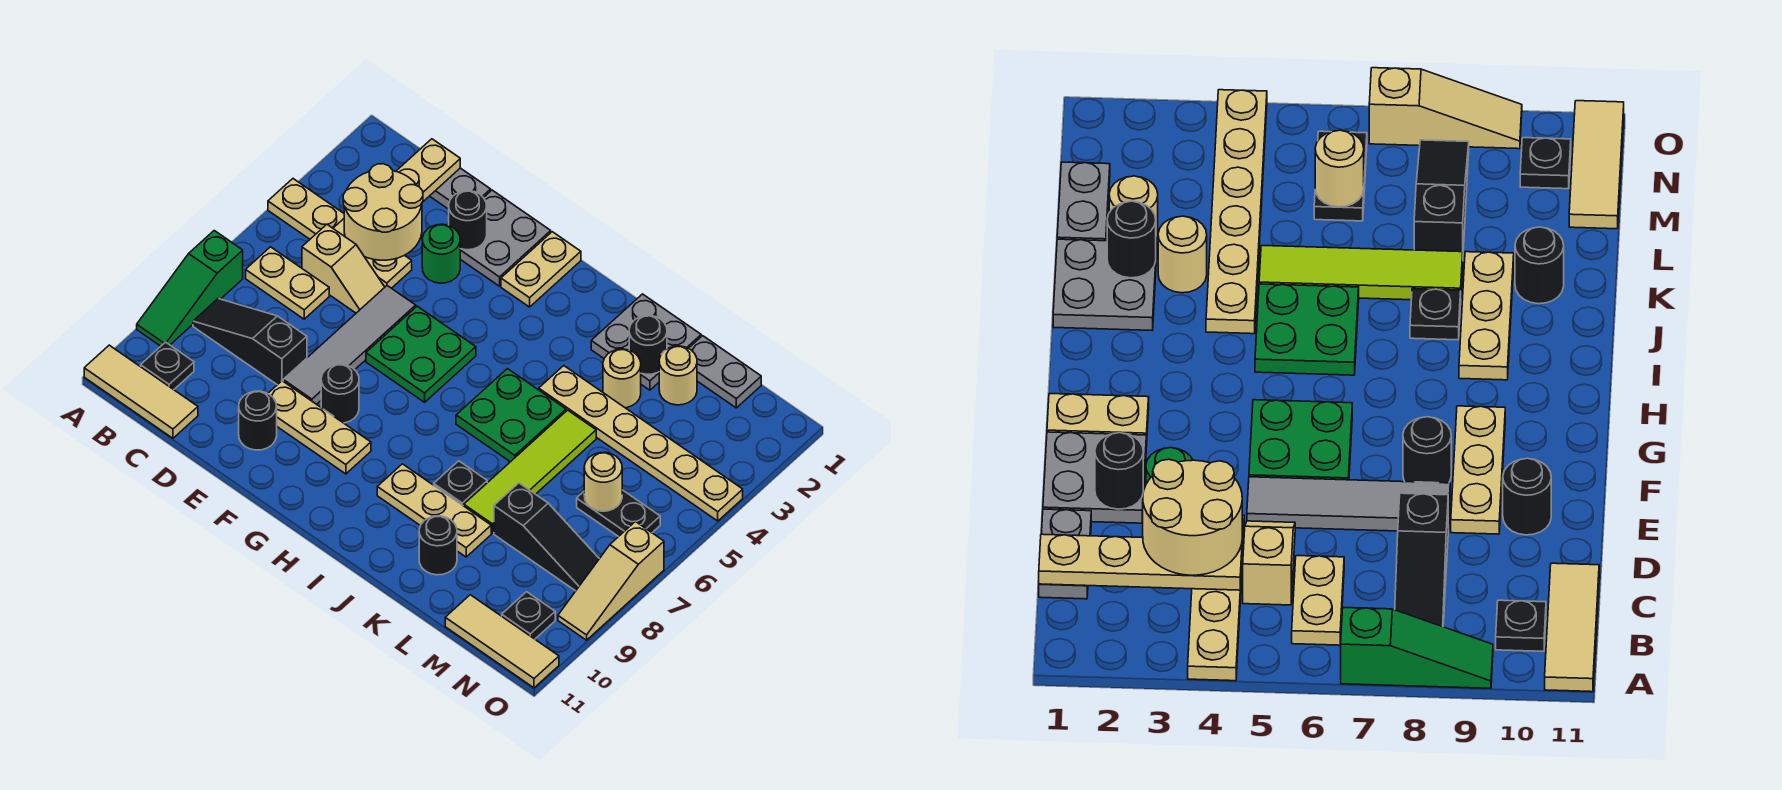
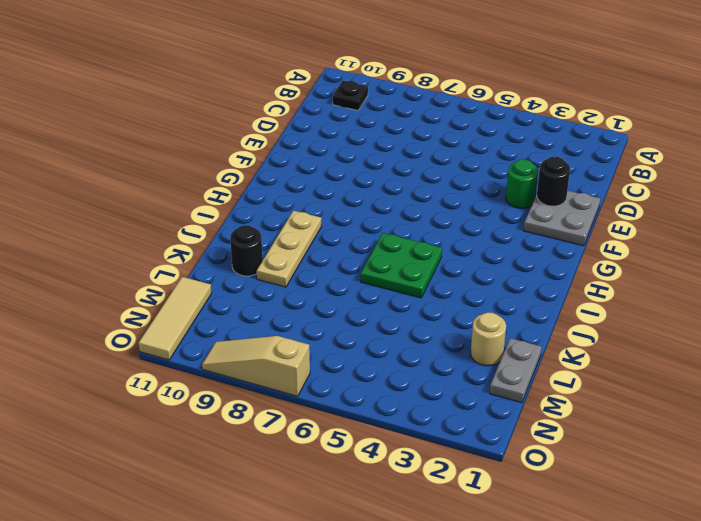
none -> tan 1x4 plate [268,179,412,288]
none -> green 1x3 slope [137,231,243,346]
none -> tan 1x3 tile [84,345,198,438]
none -> tan 1x2 plate [246,247,329,319]

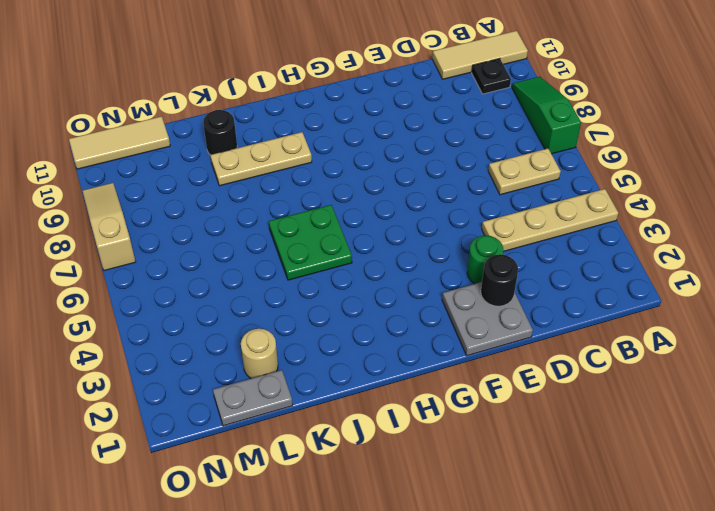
none -> black 1x3 slope [193,299,307,385]
none -> grey 1x2 plate [430,168,491,209]
none -> tan 1x2 slope [302,224,385,313]
none -> grey 1x4 tile [283,286,416,404]

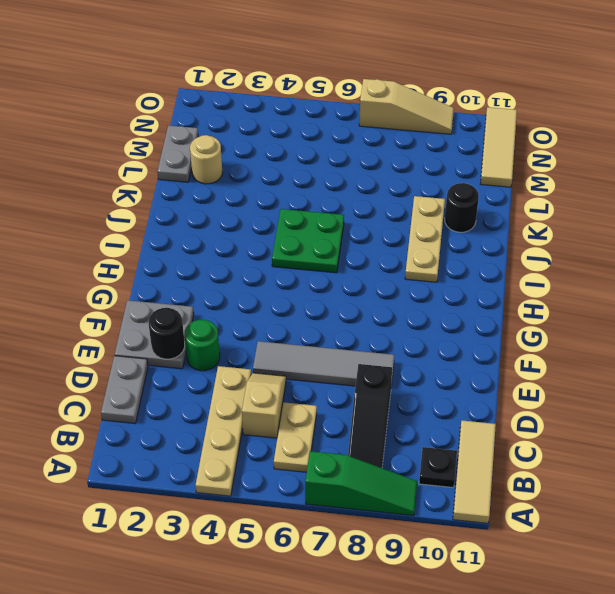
none -> tan 1x3 plate [268,381,371,474]
none -> black 1x1 round brick [239,391,277,450]
none -> green 2x2 plate [366,306,476,402]
none -> black 1x1 round brick [321,364,359,423]

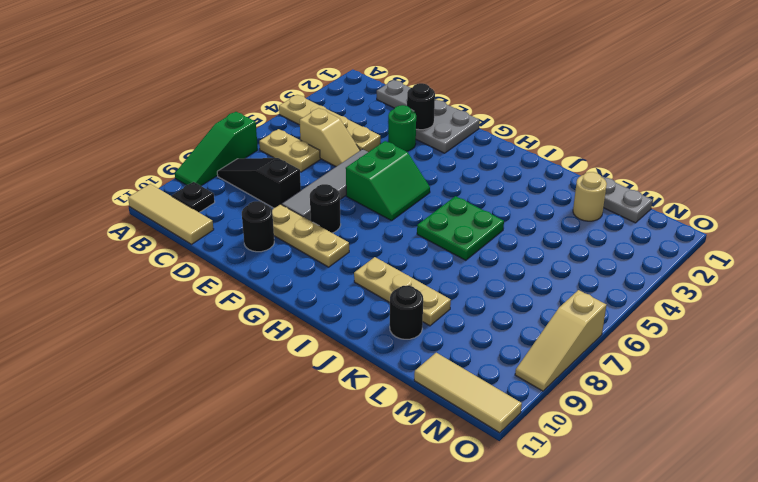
green 2x2 slope [346,141,430,221] -> green 2x2 plate [366,306,476,402]
none -> tan 1x2 plate [501,232,581,307]
none -> grey 2x2 plate [591,294,701,390]
none -> tan 1x6 plate [539,366,743,521]
none -> black 1x1 plate [434,461,487,506]

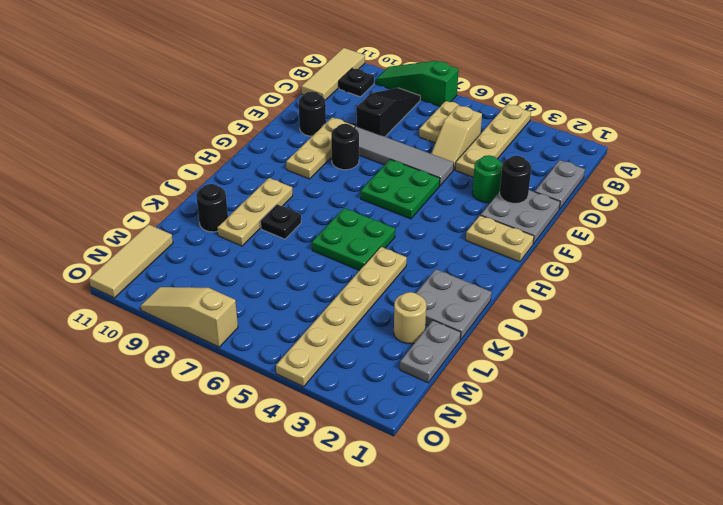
none -> tan 1x1 round brick [603,349,641,408]
none -> lime 1x4 tile [464,410,596,533]
none -> black 1x3 slope [494,483,599,591]
none -> black 1x2 plate [577,490,660,537]

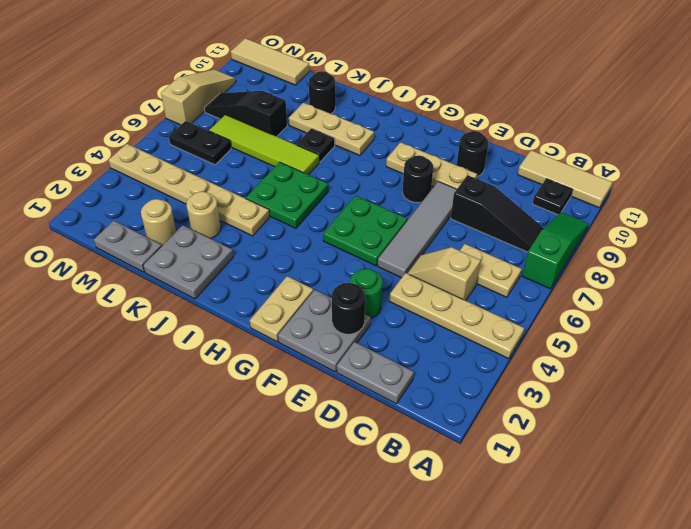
lime 1x4 tile [209,115,319,175] -> lime 1x4 tile turned to [464,410,596,533]
none -> black 1x1 plate [502,592,555,639]
none -> tan 1x4 plate [333,139,460,236]
none -> black 1x1 round brick [629,316,667,374]
none -> tan 1x1 round brick [584,452,622,511]

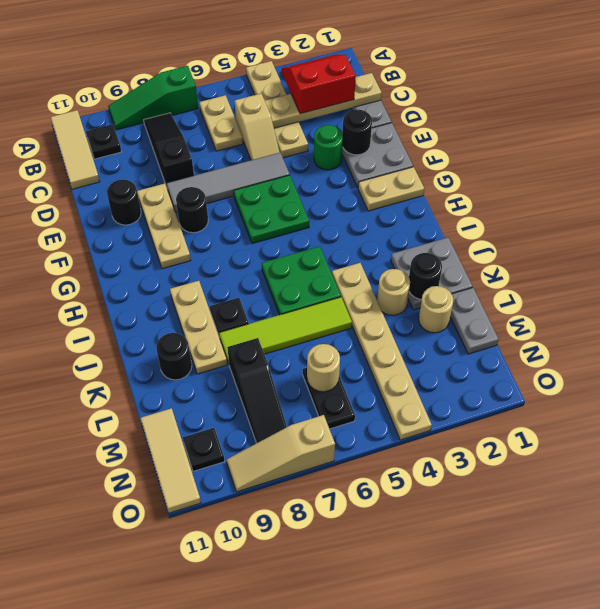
red 2x2 slope [282,55,356,114] -> tan 2x2 round brick [343,164,423,260]

